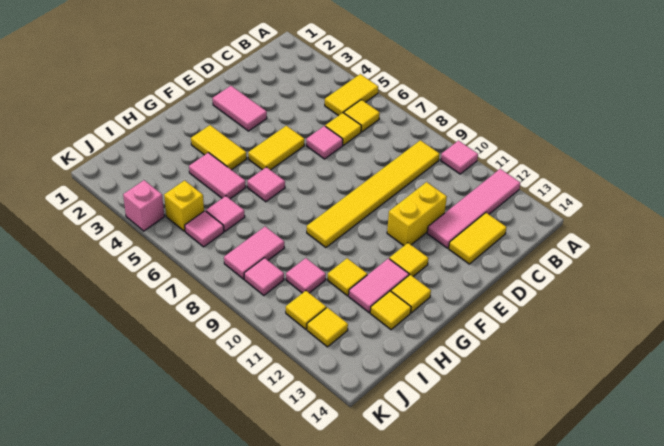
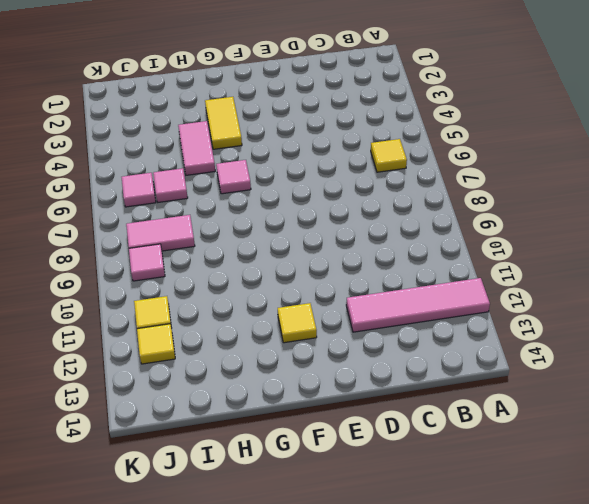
none -> yellow 1x2 tile [325,74,378,116]
none -> pink 1x1 tile [441,141,478,174]
none -> yellow 1x6 tile [307,140,440,247]

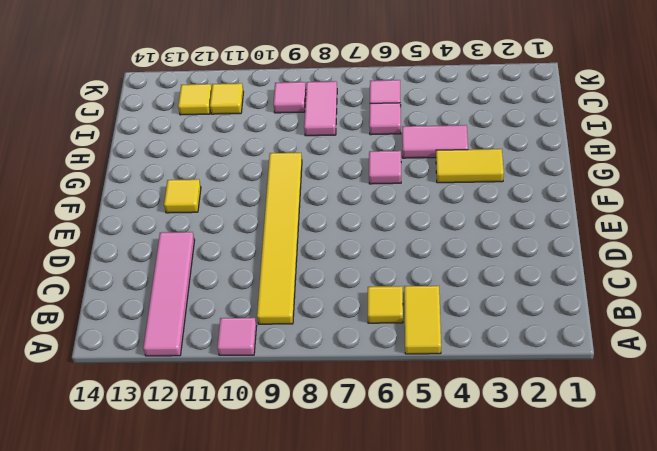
none -> yellow 1x1 tile [325,113,361,145]
none -> yellow 1x2 tile [449,213,507,264]
none -> pink 1x1 tile [306,126,343,159]

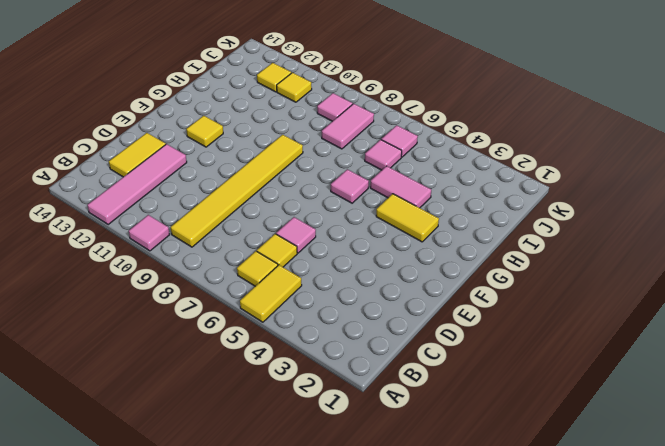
none -> yellow 1x2 brick [387,182,447,246]
none -> pink 1x2 tile [213,86,267,131]
none -> yellow 1x2 tile [248,126,304,170]

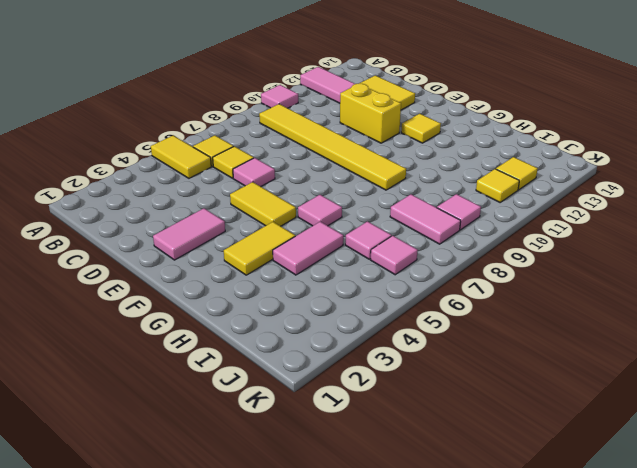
none -> pink 1x2 tile [349,258,409,313]
none -> yellow 1x1 tile [391,275,431,313]
none -> yellow 1x1 tile [327,258,367,296]

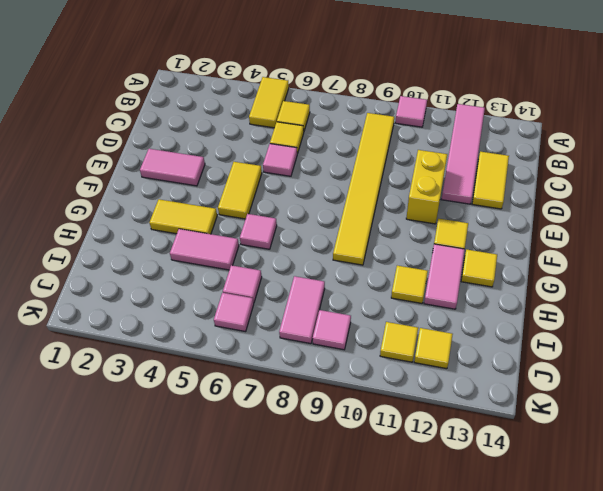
none -> yellow 1x1 tile [370,291,411,330]
none -> pink 1x1 tile [286,258,326,293]
none -> yellow 1x1 brick [164,180,204,231]

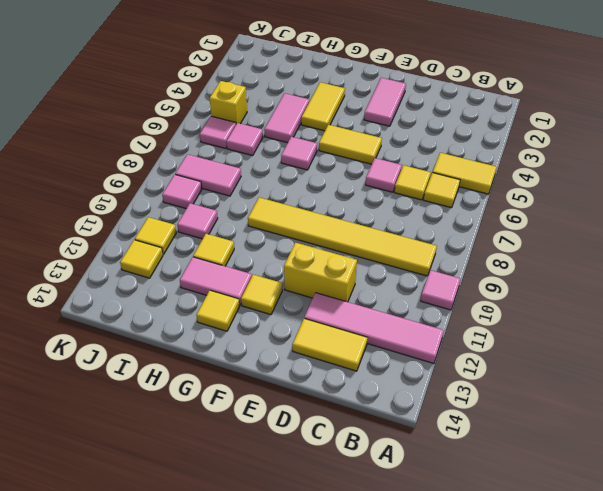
none -> yellow 1x1 tile [370,291,411,330]
none -> pink 1x1 brick [123,180,164,231]

